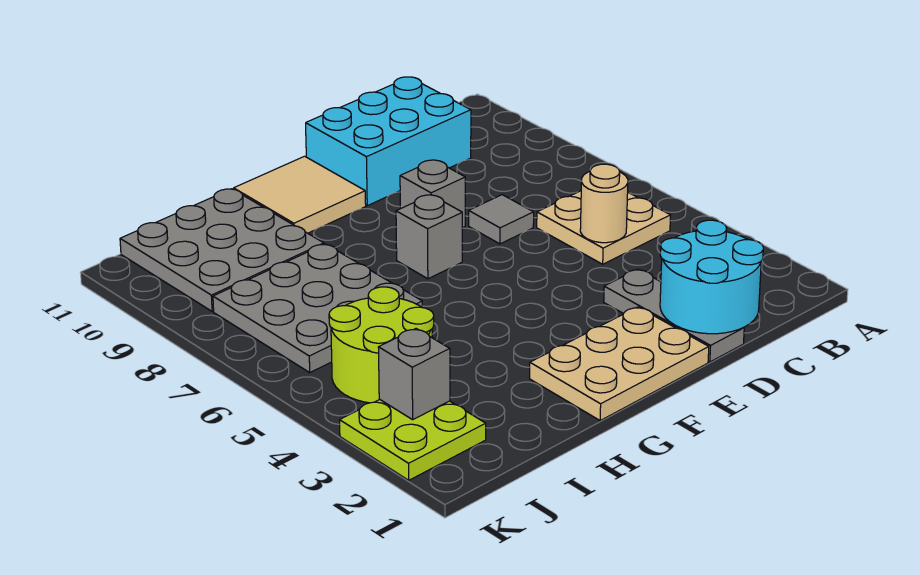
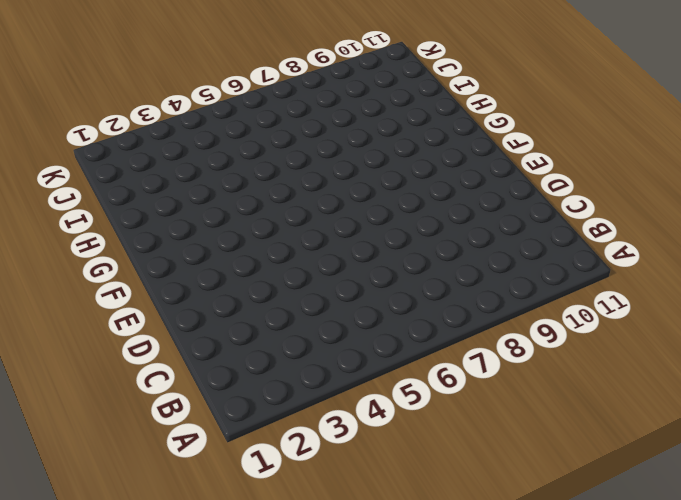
none -> tan 2x2 plate [537,191,671,264]
none -> cyan 2x3 brick [306,77,471,206]
none -> grey 1x3 plate [604,269,744,362]

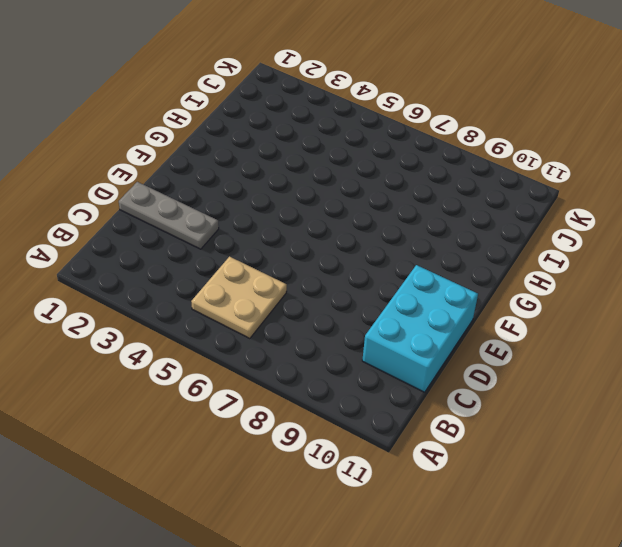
none -> grey 1x1 tile [469,195,534,244]
none -> tan 2x3 plate [530,307,709,420]
none -> grey 1x1 brick [400,160,465,228]

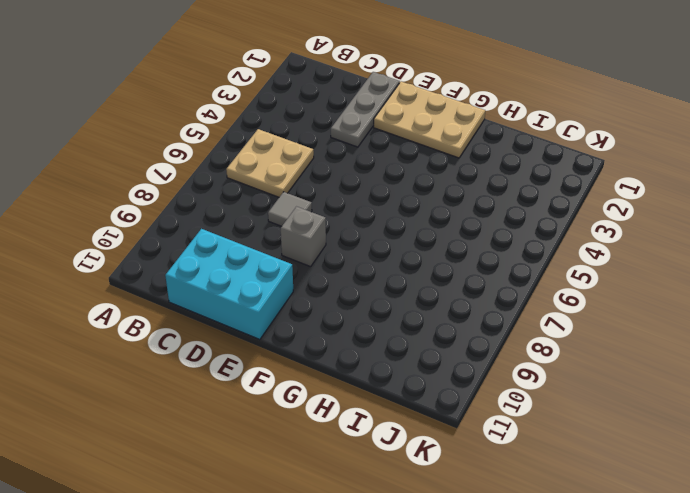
none -> grey 1x1 brick [396,195,462,279]
none -> tan 2x2 tile [234,156,366,233]
none -> grey 3x3 plate [213,244,422,372]

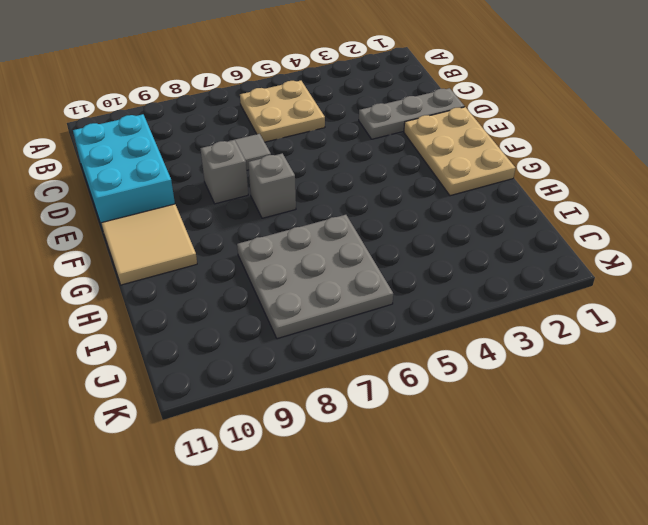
none -> grey 3x3 plate [120,189,324,311]
none -> lime 2x2 round brick [329,287,434,403]
none -> lime 2x2 plate [340,399,486,480]

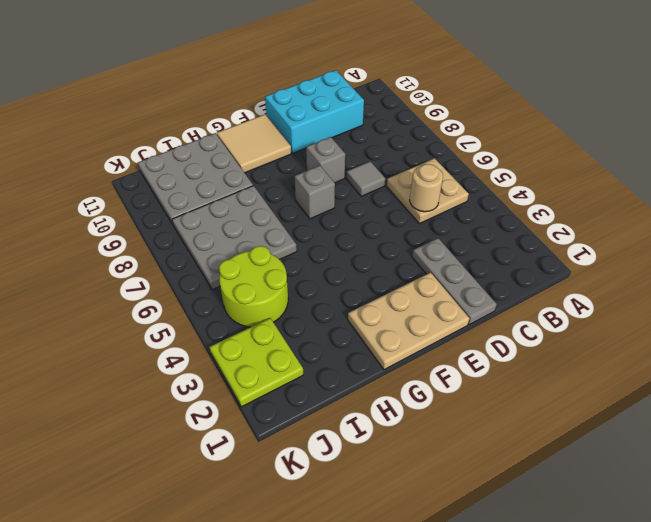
none -> cyan 2x2 round brick [660,220,763,334]
none -> grey 1x1 brick [378,329,450,420]

